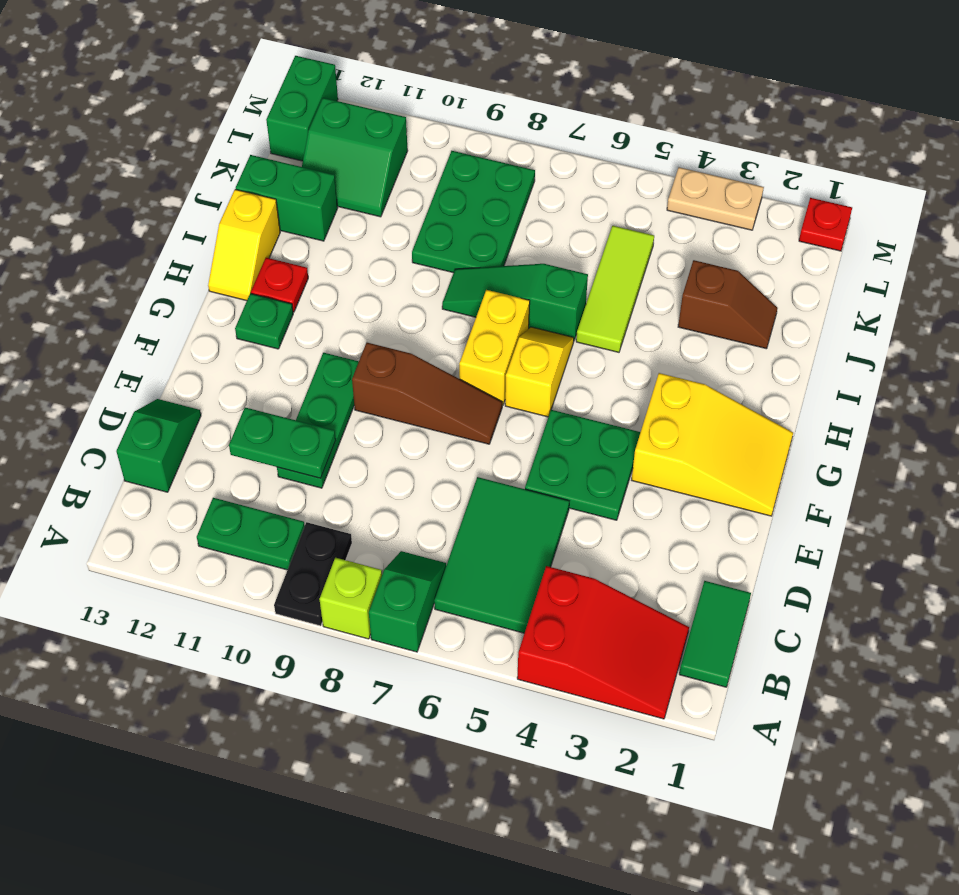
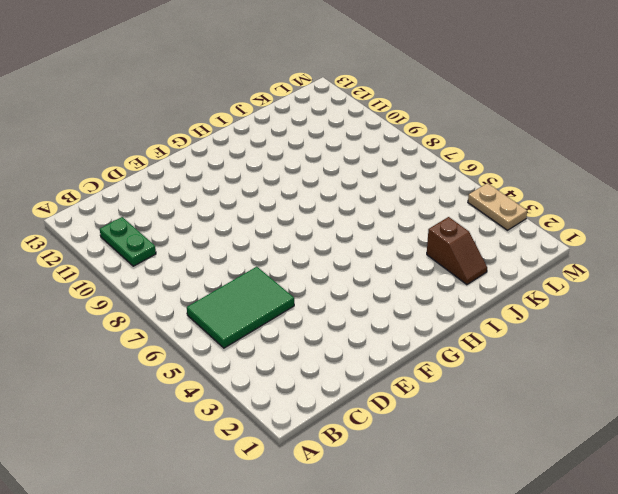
none -> red 2x3 slope [517,566,689,719]
none -> green 1x2 slope [369,551,446,652]
none -> lime 1x1 brick [319,558,382,639]

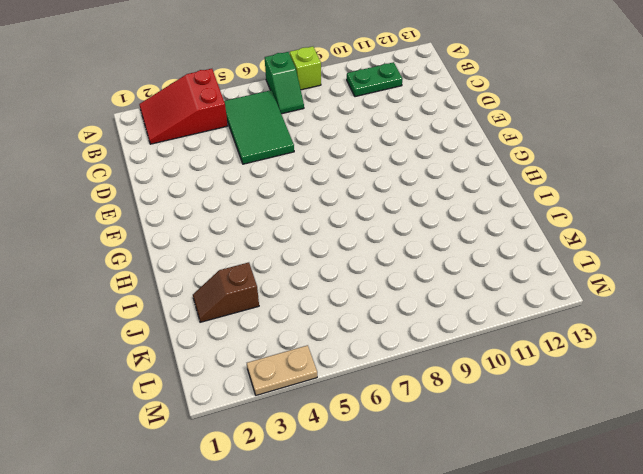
none -> black 1x2 plate [274,522,352,626]
none -> green 1x2 tile [679,581,751,687]
none -> green 1x2 slope [116,399,201,492]

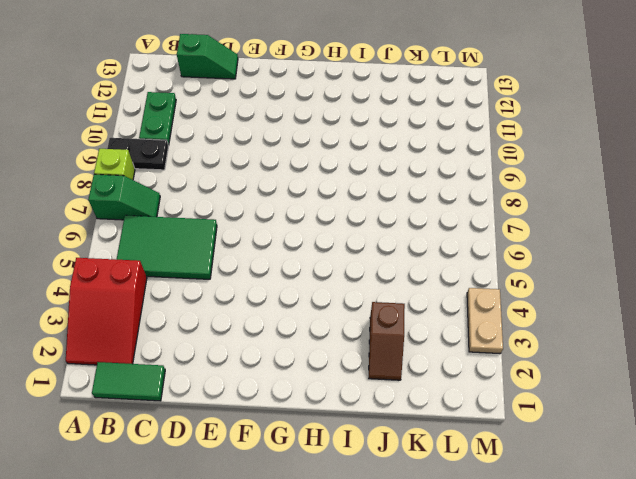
none -> green 1x3 plate [277,353,359,488]
none -> green 2x2 plate [525,410,640,520]
none -> yellow 2x3 slope [632,373,793,516]

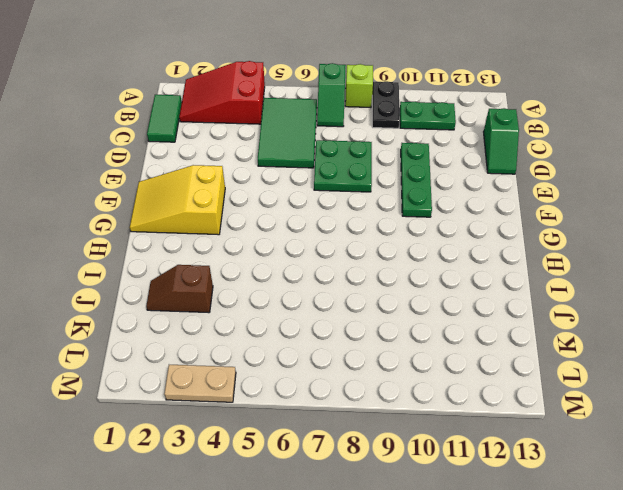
green 2x2 plate [314,140,372,192] -> green 2x2 plate moved to [525,410,640,520]
none -> brown 1x3 slope [352,342,502,444]
none -> yellow 1x2 slope [505,327,574,417]
none -> yellow 1x2 brick [459,290,530,405]

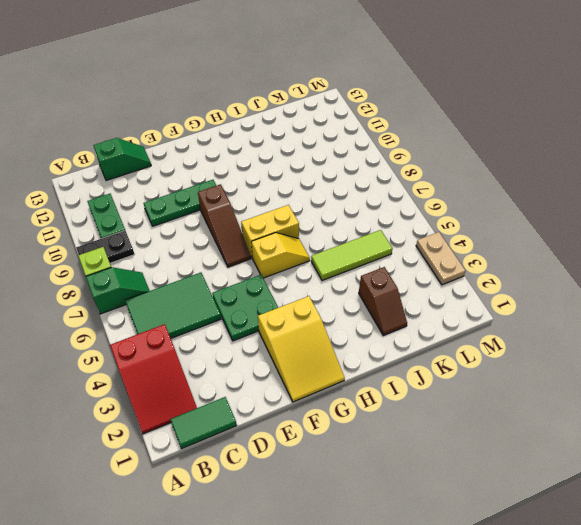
none -> green 1x1 plate [235,294,293,349]
none -> red 1x1 plate [251,258,308,312]
none -> yellow 1x2 slope [208,189,280,301]

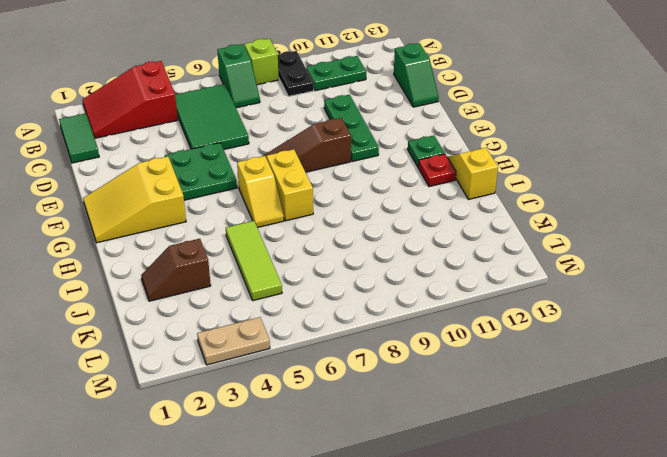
none -> green 1x3 slope [442,264,588,340]
none -> green 2x3 plate [412,151,535,273]
none -> green 1x2 brick [236,155,338,241]

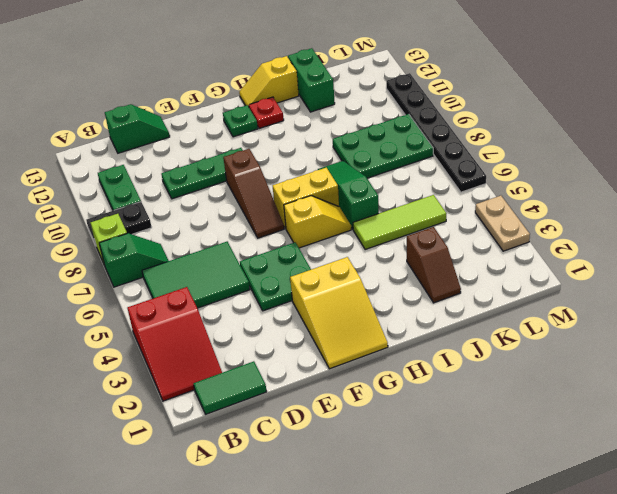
black 1x6 plate [386,73,486,192] -> none
none -> green 2x2 slope [302,98,408,217]
none -> green 1x2 brick [266,56,338,161]
none -> red 1x1 plate [799,198,852,251]

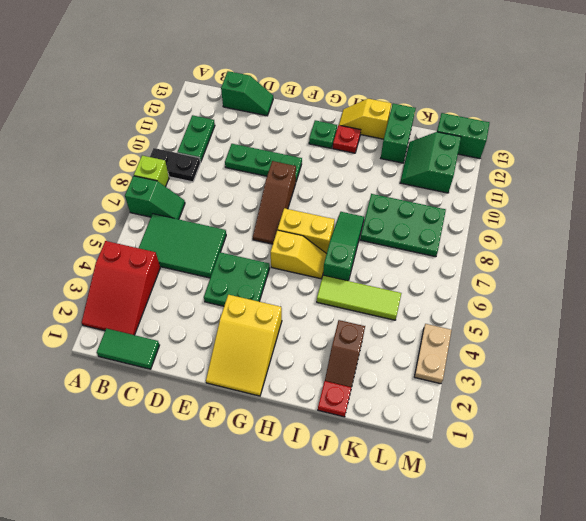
red 1x1 plate [318,381,351,417] -> red 1x1 plate moved to [799,198,852,251]
none -> green 1x2 plate [229,408,336,478]

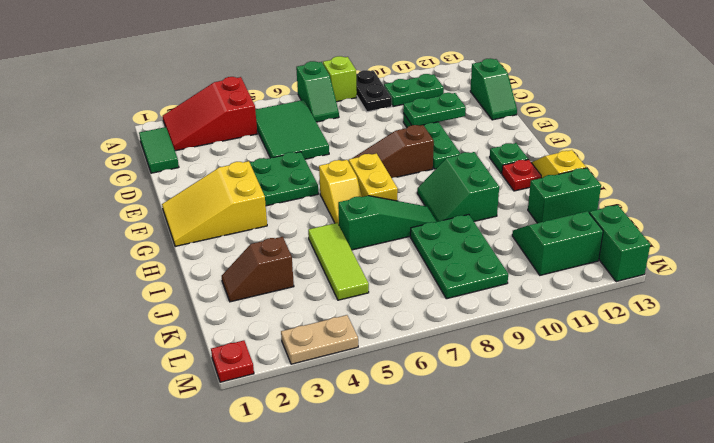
green 2x2 slope [417,152,499,222] -> none

